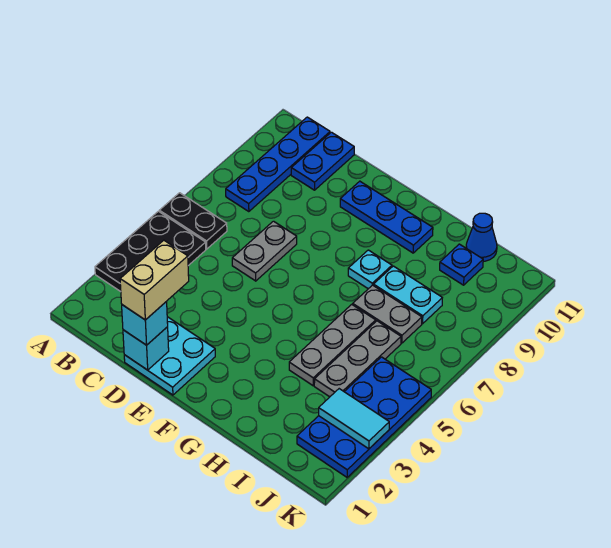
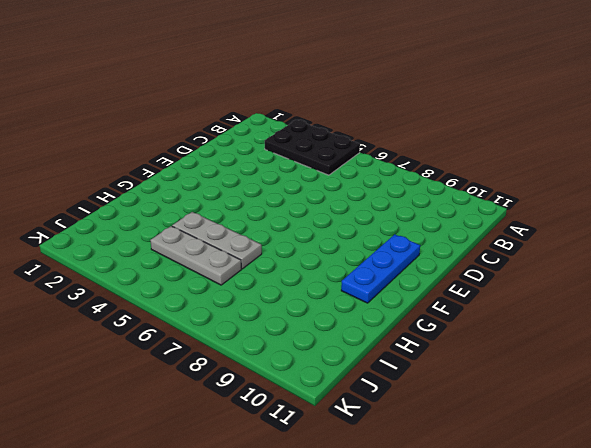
none -> black 1x2 plate [159,193,227,249]
none -> blue 1x4 plate [226,117,330,212]
none -> blue 1x2 plate [291,132,354,190]

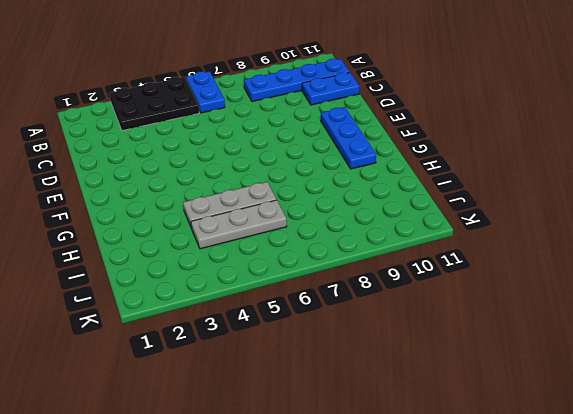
blue 1x2 plate [186,71,225,113] -> black 1x2 plate [159,193,227,249]
none -> cyan 2x2 plate [124,317,215,395]
none -> grey 1x2 plate [232,221,297,281]
none -> cyan 1x1 plate [348,250,392,289]

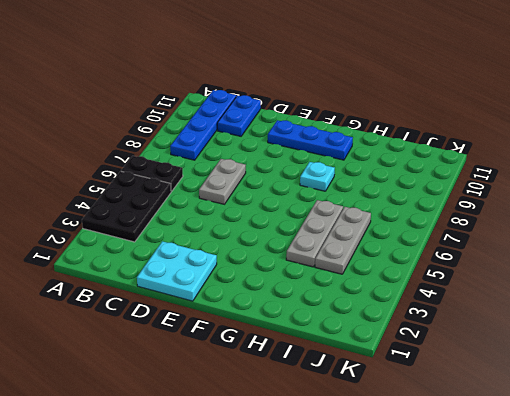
none -> grey 1x2 plate [353,285,422,343]
none -> cyan 1x2 plate [373,266,442,324]
none -> blue 1x1 plate [440,244,483,285]

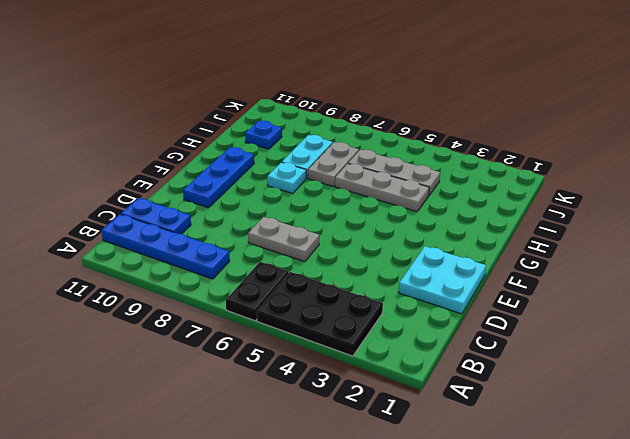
none -> blue 1x1 cone [466,213,497,261]
none -> blue 2x4 plate [297,357,431,477]
none -> cyan 1x1 brick [123,327,169,370]

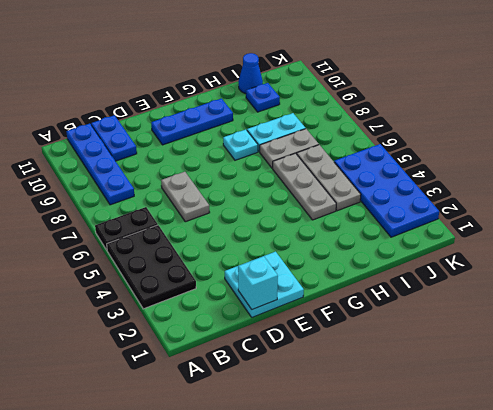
none -> cyan 1x2 tile [319,389,389,449]
none -> cyan 1x1 brick [122,301,168,345]
none -> tan 1x2 brick [120,240,189,320]

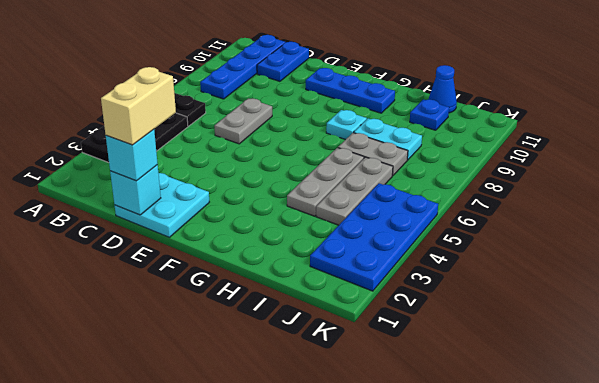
none -> cyan 1x2 tile [319,389,389,449]

